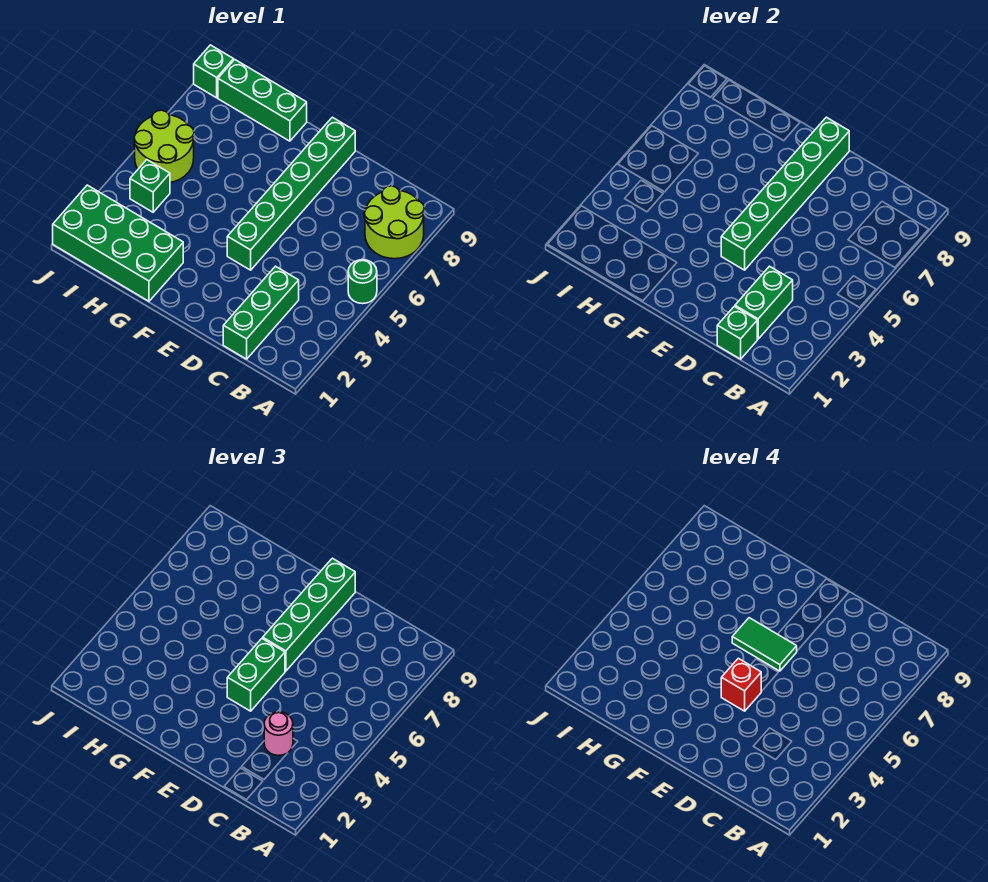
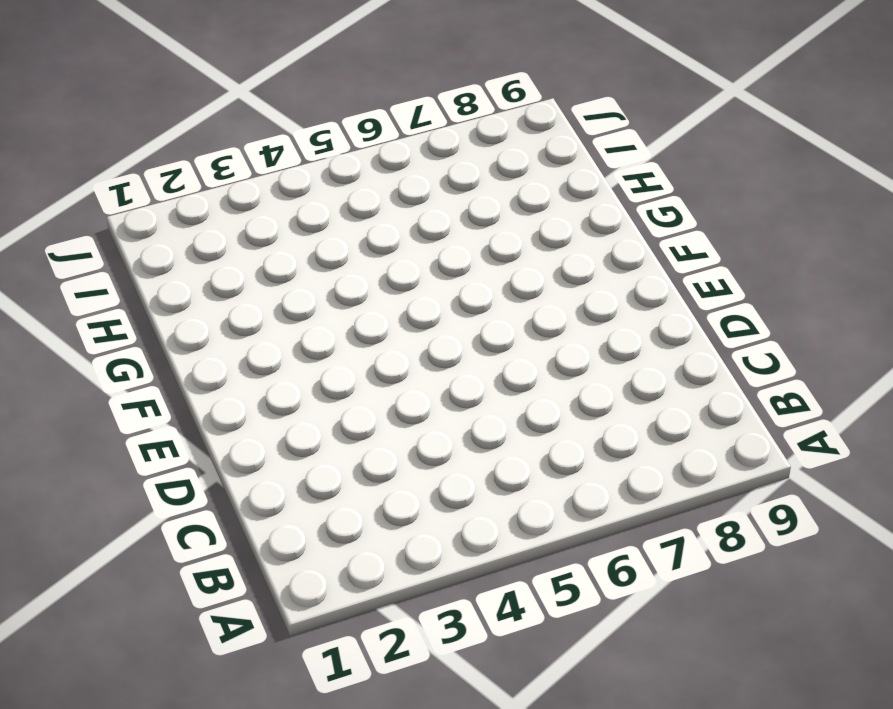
none -> green 1x1 round brick [348,260,377,304]
none -> lime 2x2 round brick [364,186,424,259]
none -> green 1x3 brick [223,266,299,359]

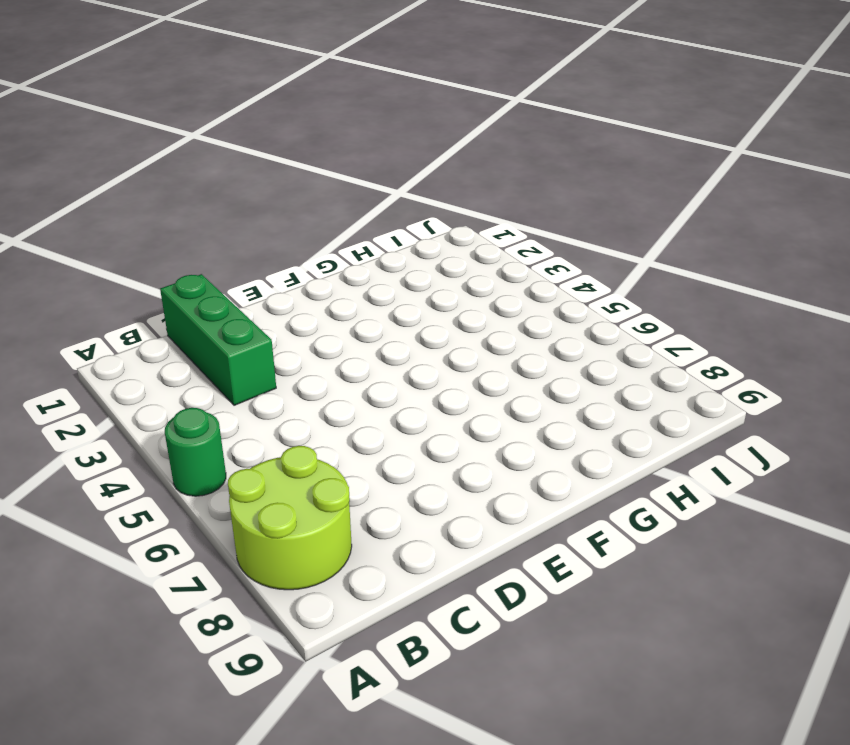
none -> green 1x6 brick [227,117,355,270]
none -> green 2x4 brick [53,185,183,301]
none -> green 1x3 brick [218,60,307,141]

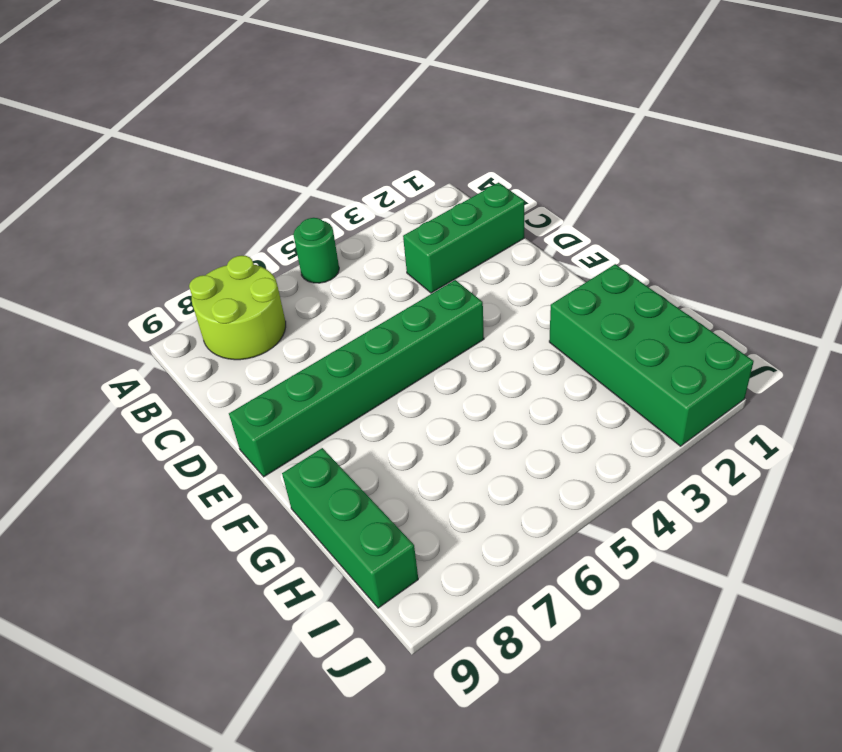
none -> green 1x1 brick [130,160,170,212]
none -> lime 2x2 round brick [134,110,194,182]
none -> green 1x1 brick [194,45,234,98]

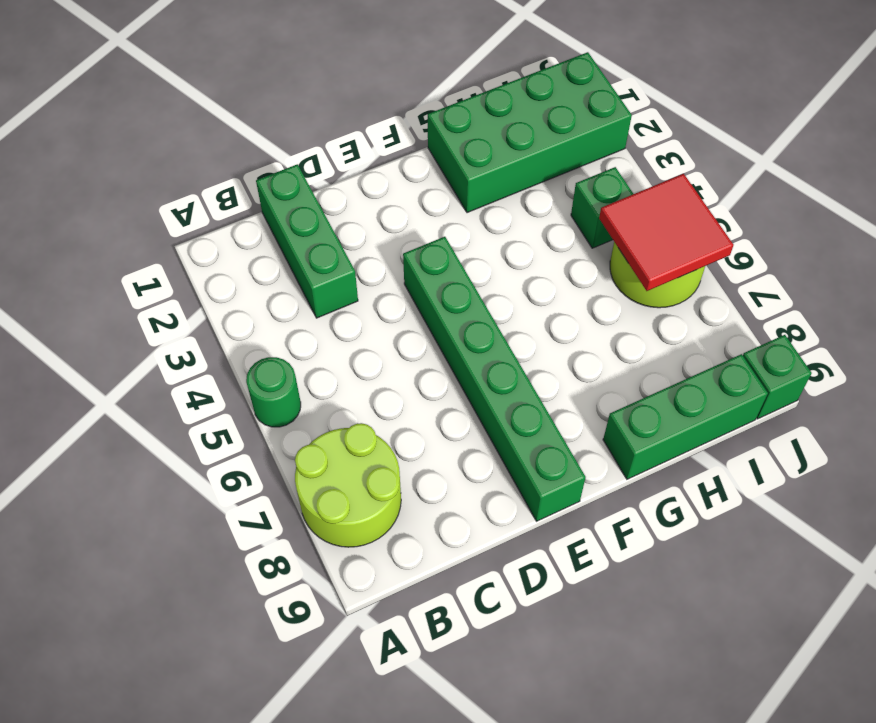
red 2x2 tile [599,174,734,291] -> none
none -> green 1x1 brick [717,306,757,359]
none -> green 1x2 brick [735,266,793,339]
none -> green 1x6 brick [721,117,849,270]

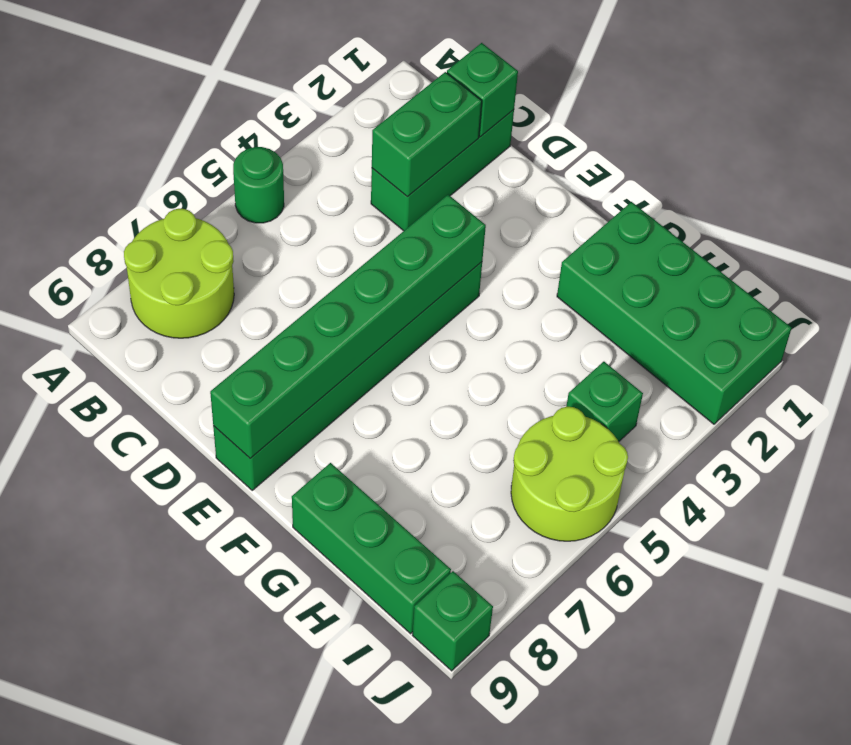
none -> pink 1x1 round brick [264,712,293,756]
none -> green 1x2 brick [227,638,285,711]
none -> green 1x4 brick [263,558,355,671]

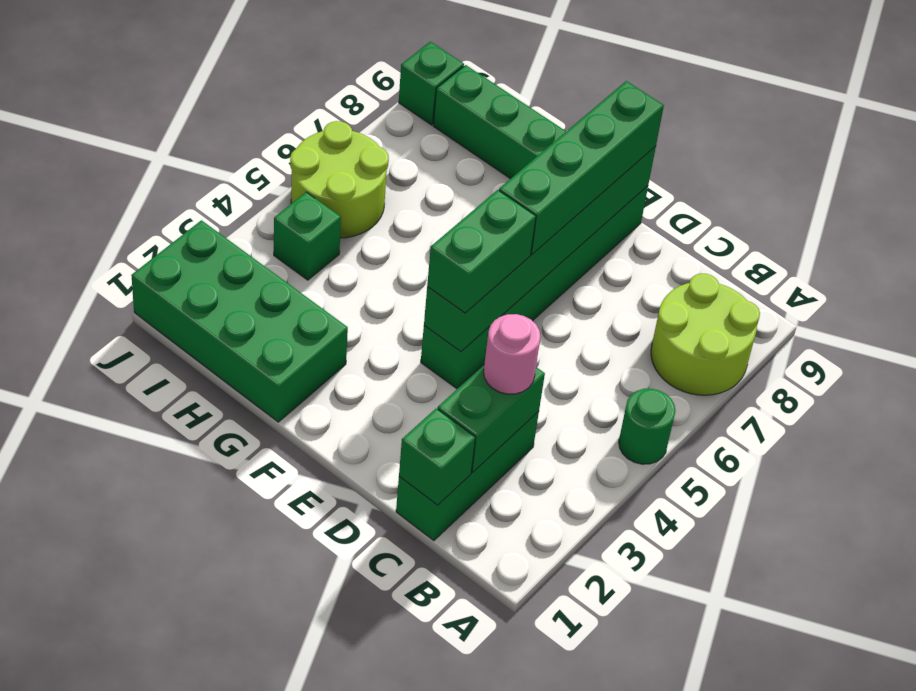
none -> red 1x1 brick [721,658,761,711]
none -> green 1x2 tile [732,618,797,671]

